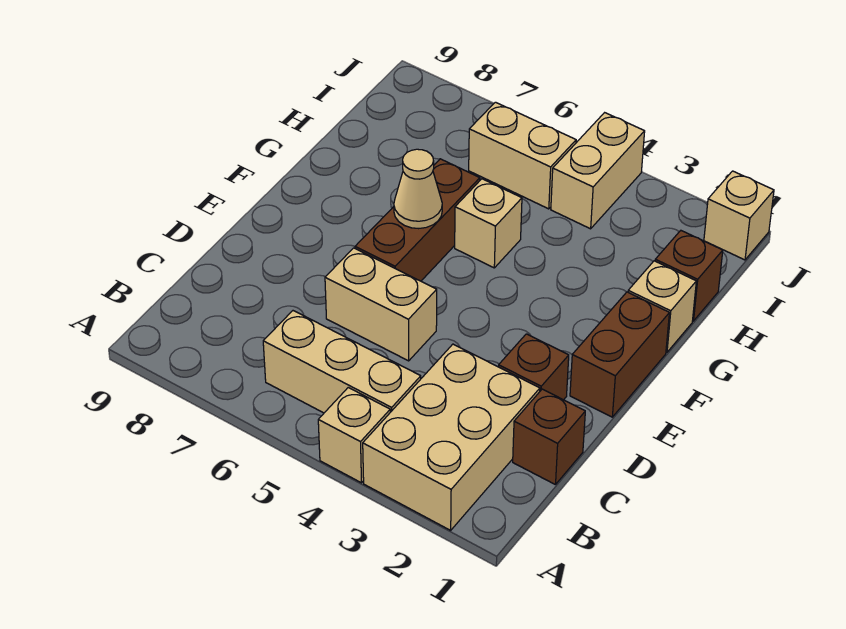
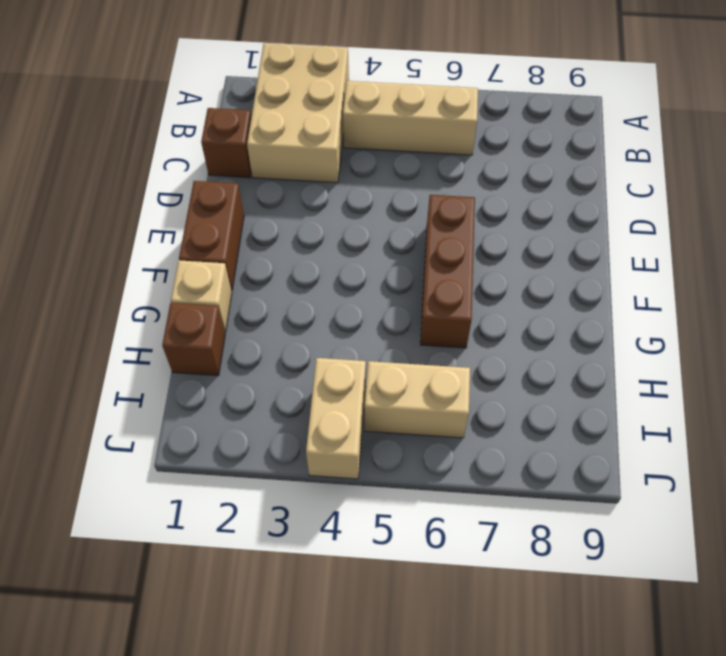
none -> tan 1x1 brick [318,387,390,483]
none -> brown 1x1 brick [499,334,569,400]
none -> tan 1x2 brick [325,248,437,361]

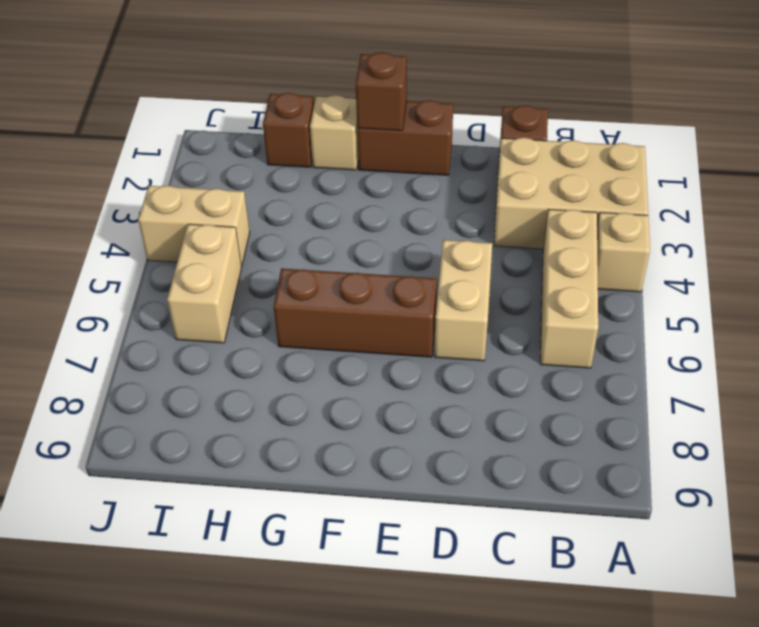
brown 1x1 brick [356,52,407,131] -> brown 1x1 brick moved to [499,334,569,400]
none -> tan 1x1 brick [455,179,522,268]
none -> tan 1x1 brick [704,171,774,260]
none -> tan 1x1 cone [394,149,442,229]

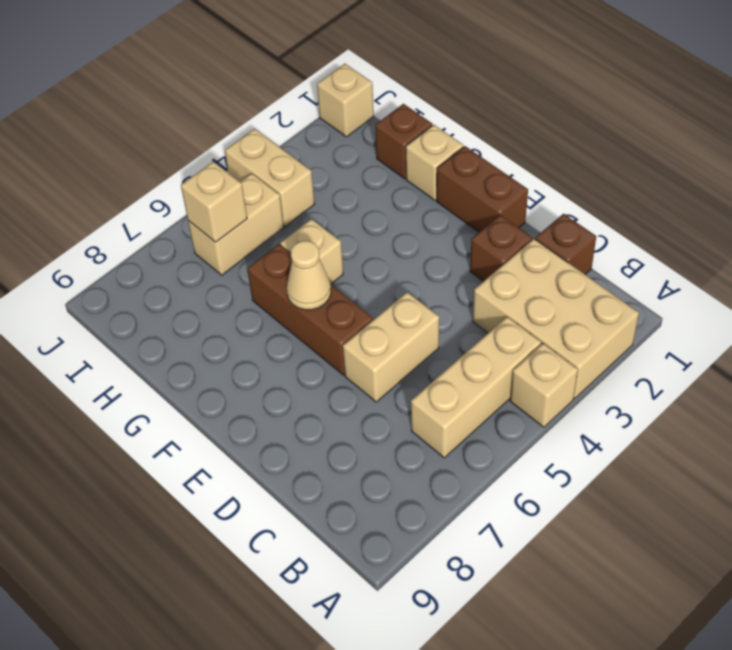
tan 1x1 brick [181,162,247,242] -> none

